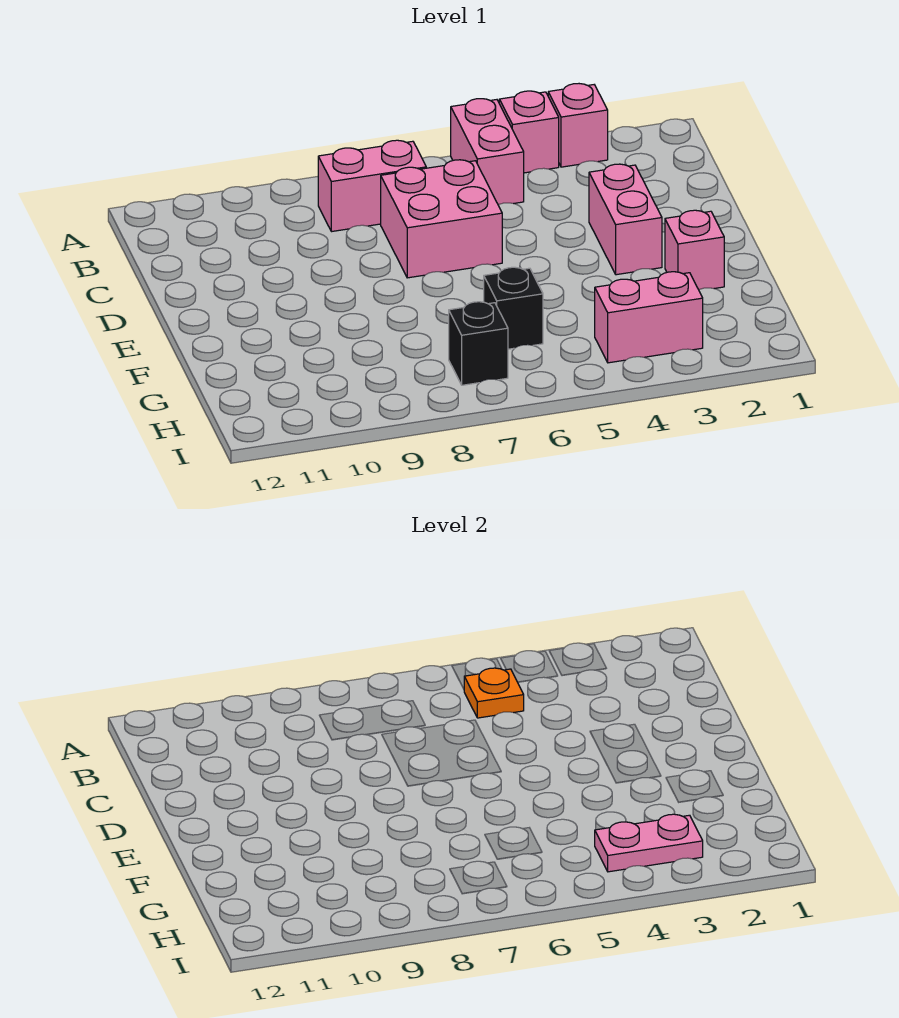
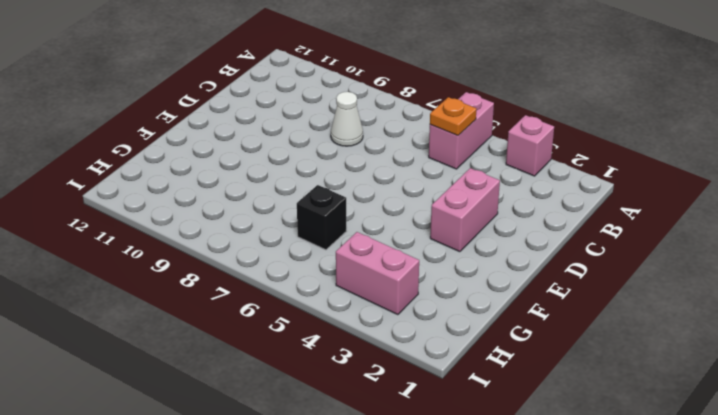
white 1x1 cone [331,92,363,146] -> none
none -> pink 1x1 brick [499,91,559,173]
none -> pink 1x2 brick [318,140,426,232]
none -> pink 2x2 brick [381,160,502,278]

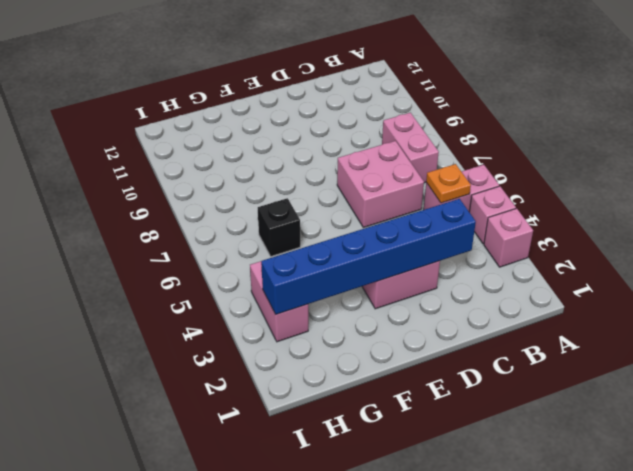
blue 1x6 brick [261,199,476,314] -> pink 1x2 plate [595,814,703,872]
none -> pink 1x1 brick [665,210,724,290]
none -> black 1x1 brick [449,302,508,385]

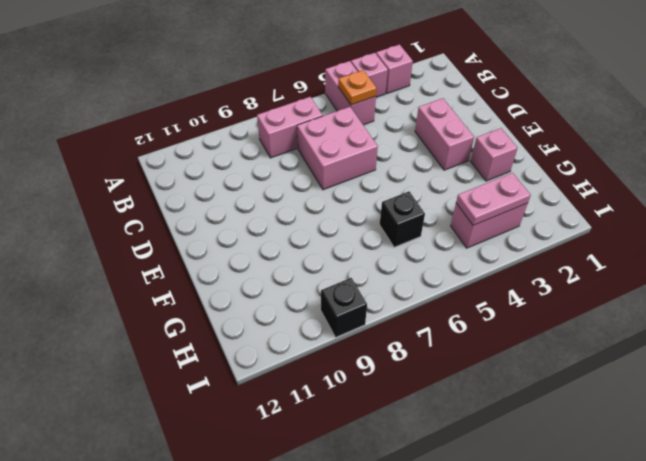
black 1x1 brick [321,278,367,337] -> black 1x1 brick moved to [449,302,508,385]

